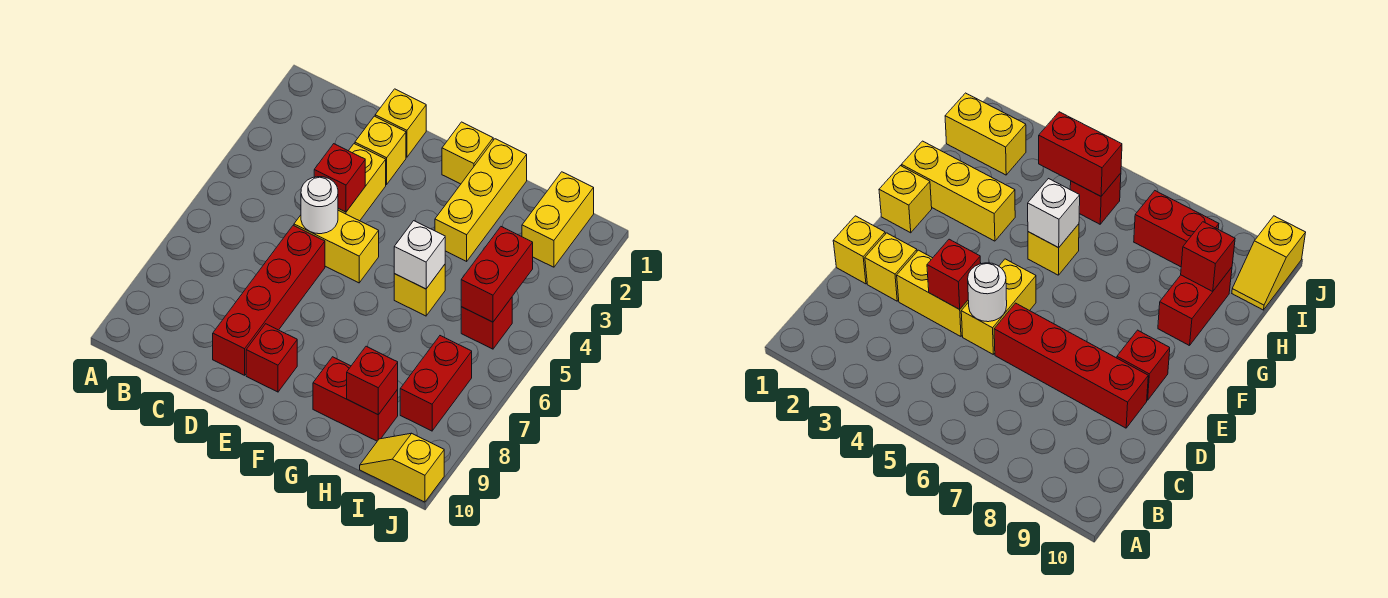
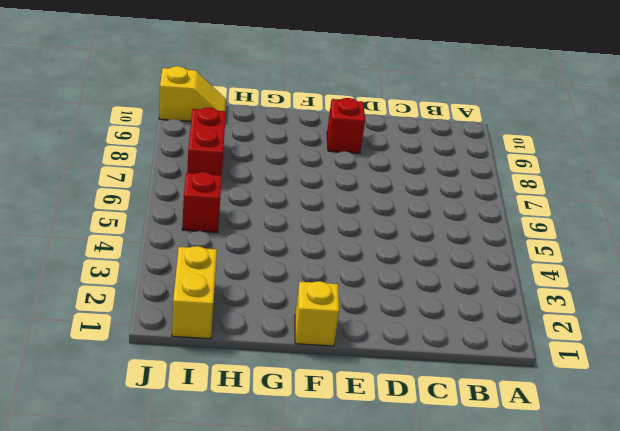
none -> yellow 1x1 brick [375,89,426,157]
none -> yellow 1x1 brick [355,116,406,184]
none -> yellow 1x2 brick [338,144,386,221]

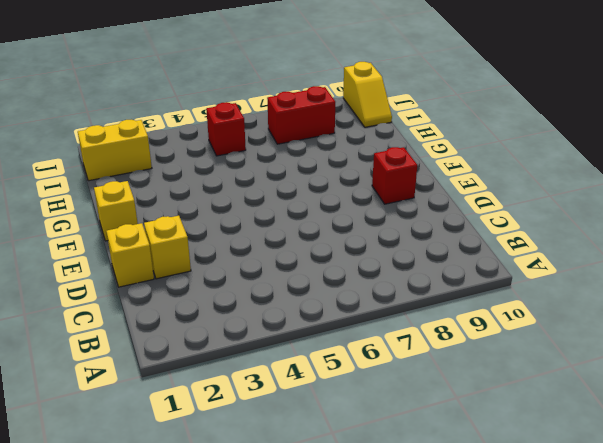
none -> yellow 1x2 brick [338,144,386,221]
none -> yellow 1x2 brick [294,210,379,283]
none -> red 1x4 brick [213,225,325,375]

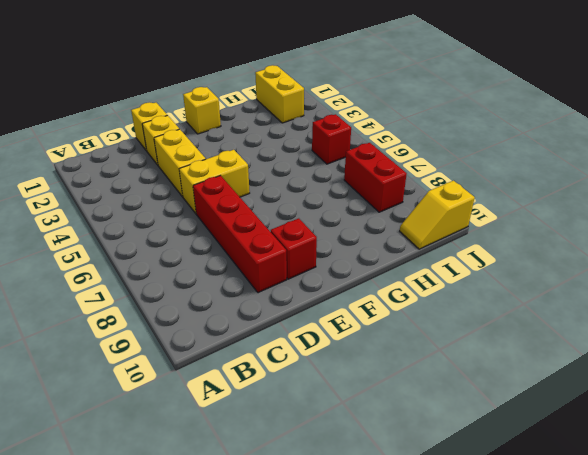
none -> yellow 1x3 brick [435,139,527,261]
none -> yellow 1x1 brick [394,265,445,316]
none -> red 1x2 brick [313,357,398,441]

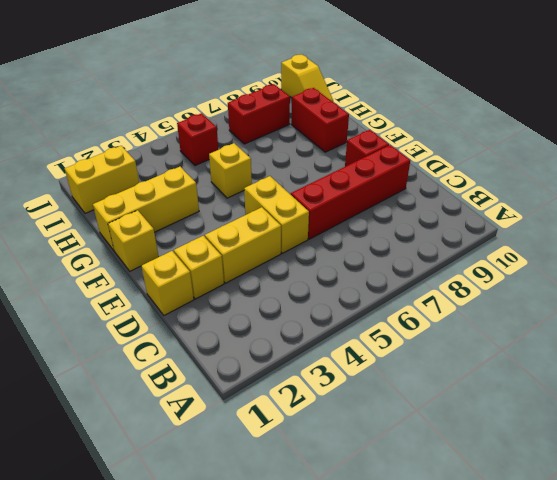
none -> red 1x1 brick [314,144,365,212]
none -> white 1x1 round brick [301,177,338,234]
none -> white 1x1 brick [394,221,445,289]

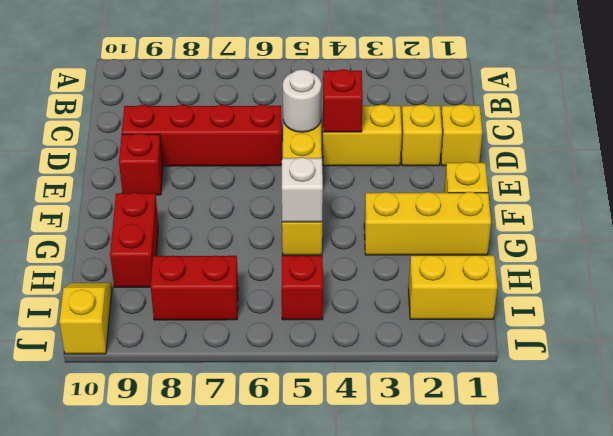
none -> red 1x1 brick [347,346,398,415]
none -> red 1x2 brick [461,227,533,322]

